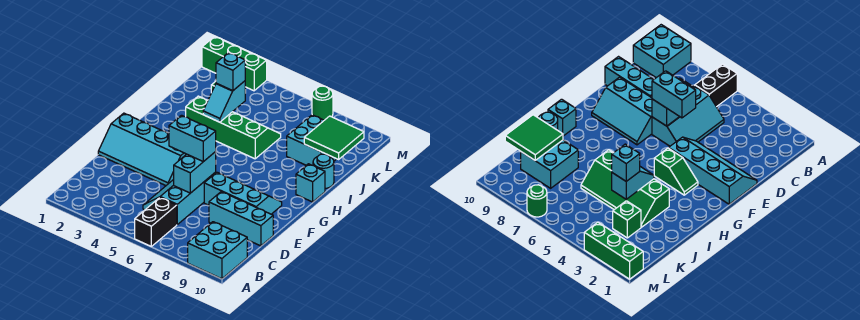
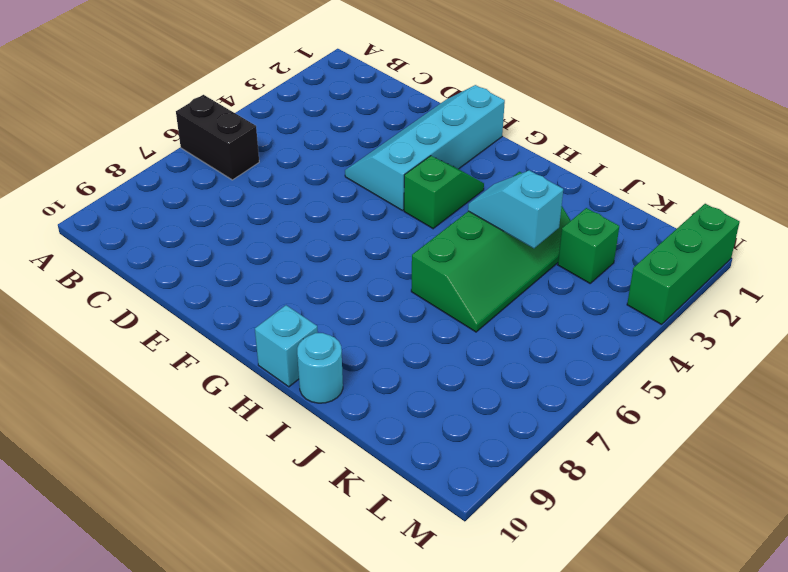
none -> cyan 2x2 brick [188,222,247,279]
none -> cyan 2x3 slope [143,172,216,224]
none -> cyan 1x3 brick [209,192,273,246]

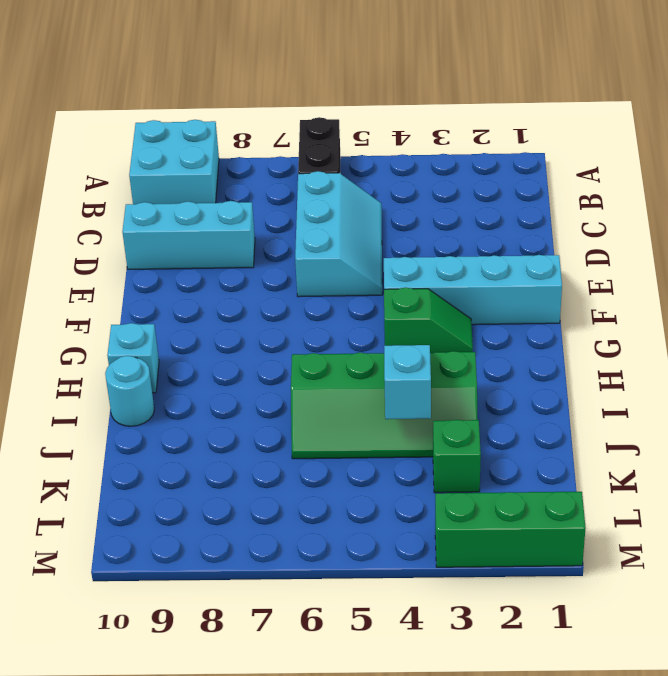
none -> cyan 2x3 slope [204,172,282,214]
none -> cyan 2x2 brick [287,115,336,165]
none -> green 1x1 round brick [312,86,333,120]

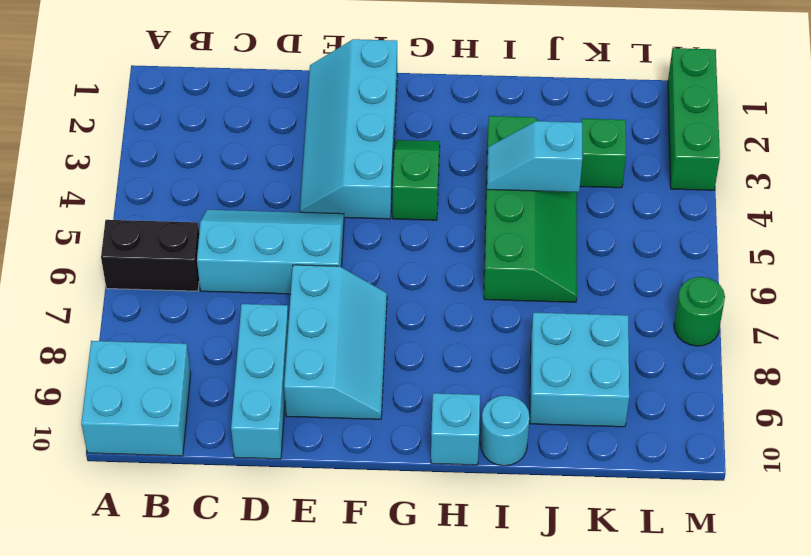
none -> cyan 1x2 brick [174,152,216,193]
none -> green 2x2 tile [304,116,364,159]
none -> cyan 1x2 brick [169,115,216,162]

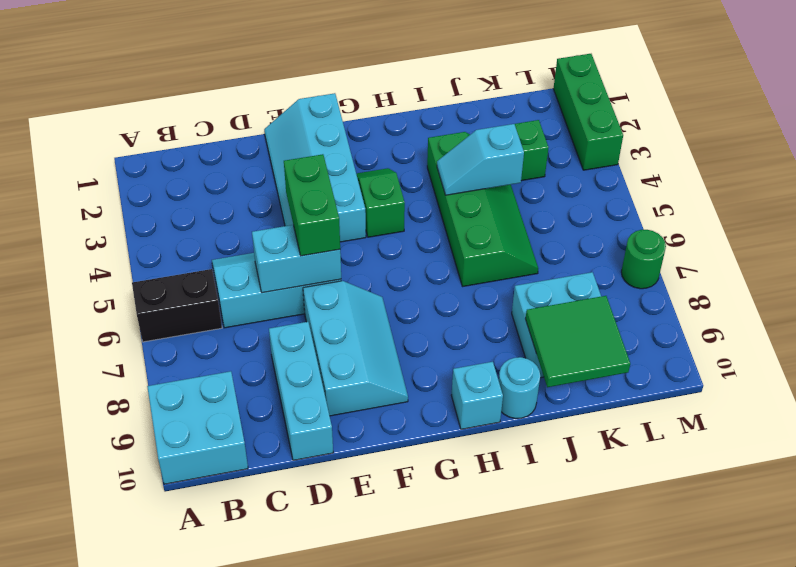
green 1x2 brick [284,154,340,256] -> cyan 1x2 brick [169,115,216,162]
none -> cyan 1x1 brick [216,52,245,91]

